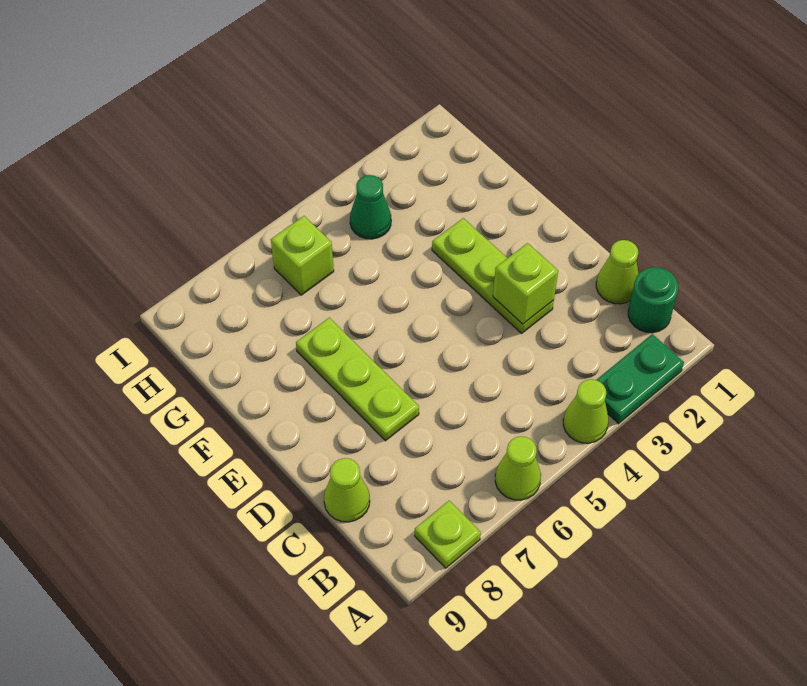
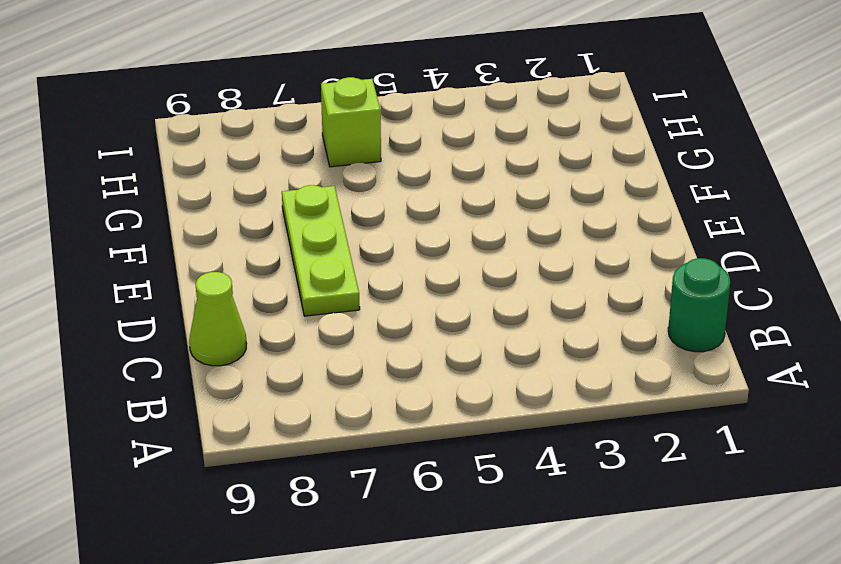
none -> green 1x2 plate [597,334,684,424]
none -> lime 1x1 cone [563,379,608,443]
none -> lime 1x1 cone [495,436,541,500]

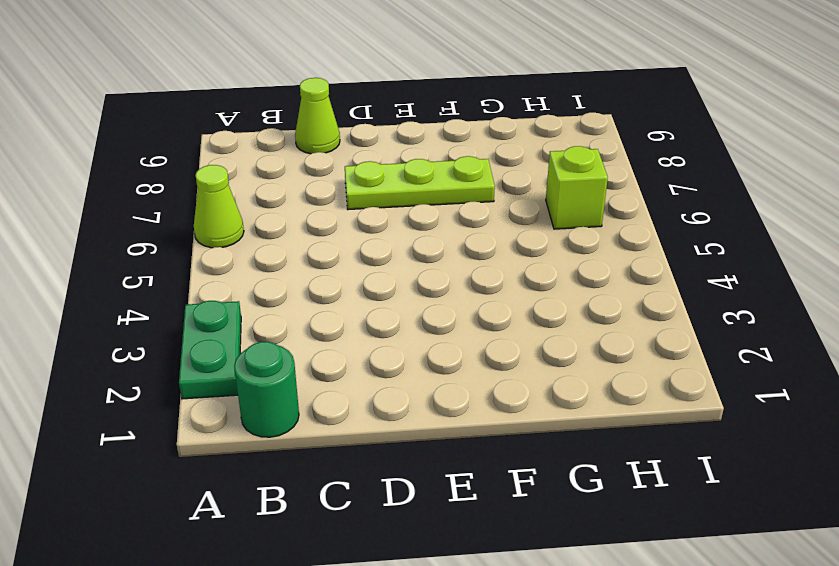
none -> lime 1x1 cone [563,379,608,443]
none -> lime 1x1 plate [415,501,481,568]
none -> lime 1x1 cone [596,240,638,304]

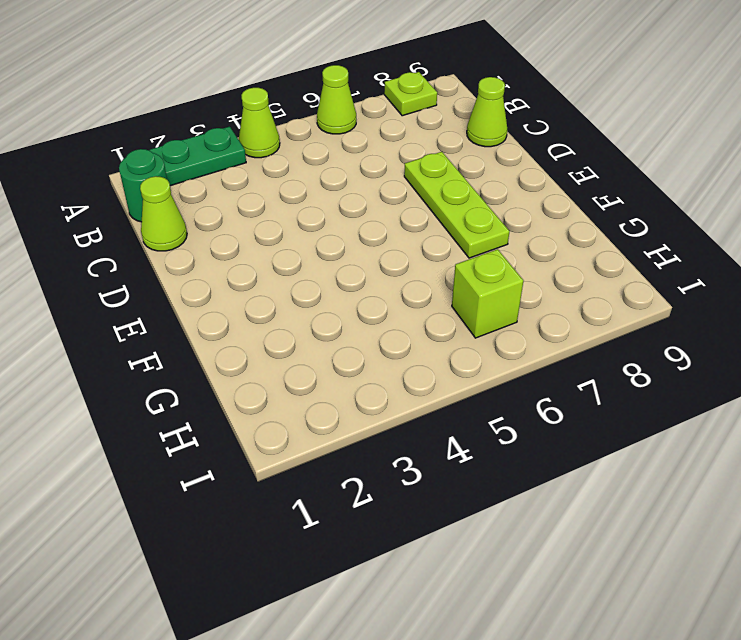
none -> lime 1x3 plate [432,218,554,333]
none -> green 1x1 cone [350,175,391,239]
none -> lime 1x1 brick [493,243,558,324]

